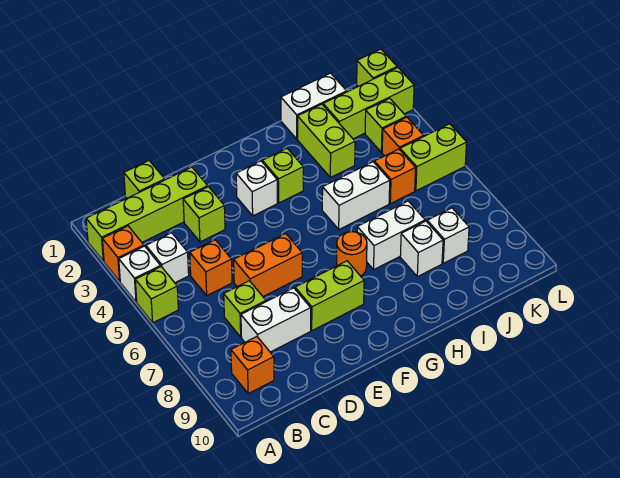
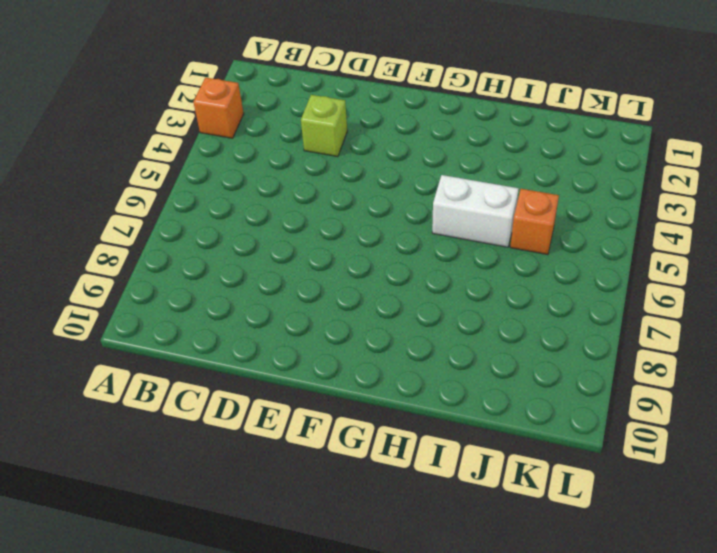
none -> lime 1x4 brick [86,167,208,261]
none -> white 1x1 brick [119,246,161,302]
none -> lime 1x1 brick [135,267,178,323]

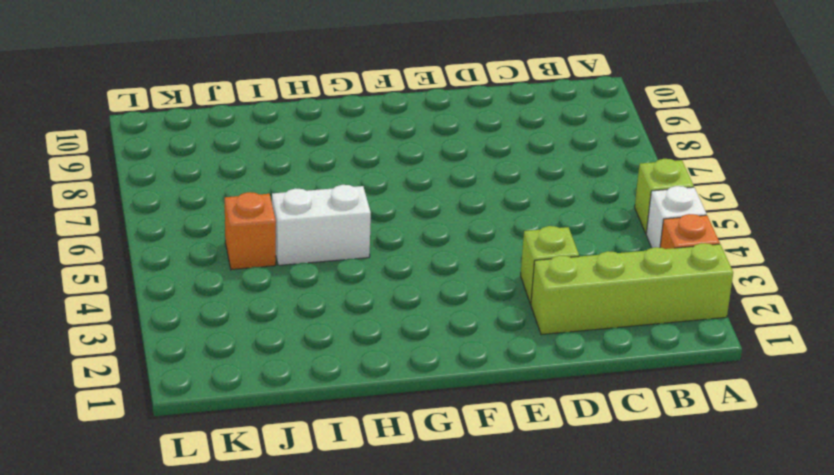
none -> white 1x1 brick [146,233,189,283]
none -> orange 1x1 brick [231,337,274,394]
none -> lime 1x1 brick [124,161,165,198]

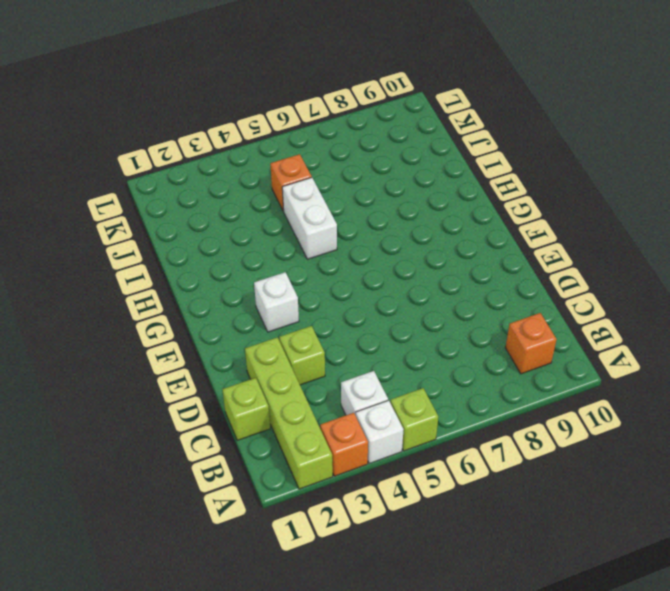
none -> orange 1x1 brick [190,240,232,295]
none -> lime 1x1 brick [224,281,266,337]
none -> white 1x2 brick [241,288,311,352]

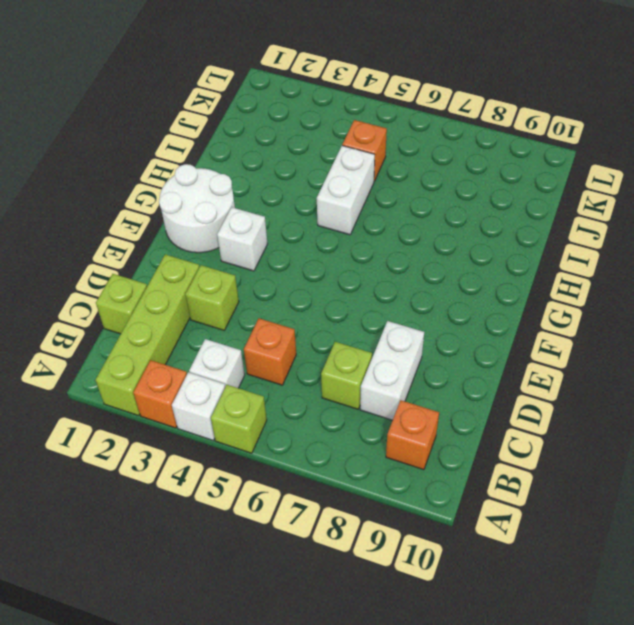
white 2x2 round brick [159,164,235,253] -> none
none -> orange 1x2 brick [234,234,302,296]
none -> lime 1x2 brick [295,261,364,331]
none -> lime 1x1 brick [262,149,303,203]

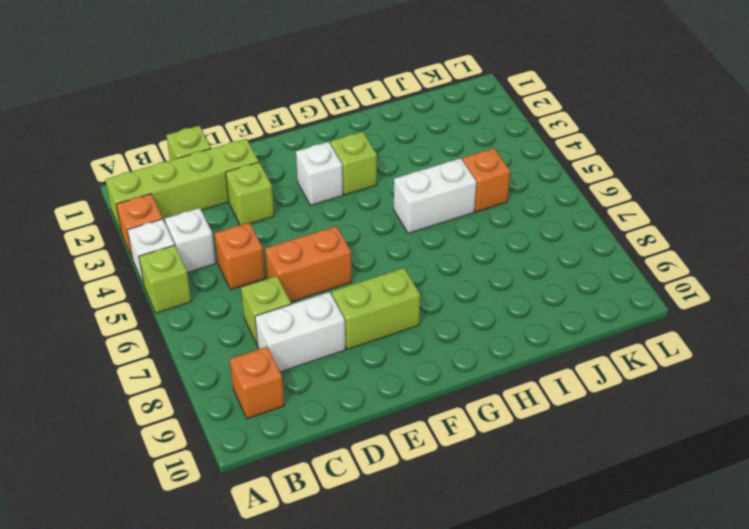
none -> orange 1x1 round brick [337,231,367,276]
none -> white 1x2 brick [357,201,425,269]
none -> white 1x2 brick [281,73,347,139]

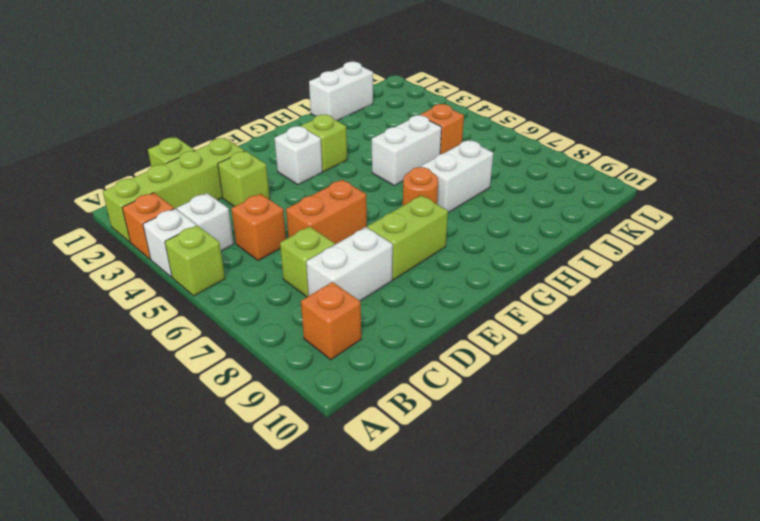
none -> lime 1x2 brick [298,104,355,177]
none -> white 1x1 brick [400,221,443,277]
none -> lime 1x3 brick [323,68,414,139]

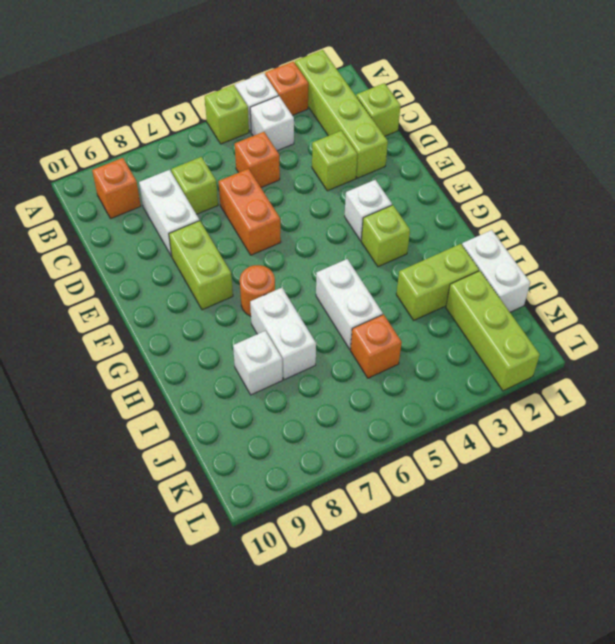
none -> white 1x1 brick [427,208,469,263]
none -> lime 1x1 brick [365,98,406,152]
none -> orange 1x1 brick [382,117,424,156]

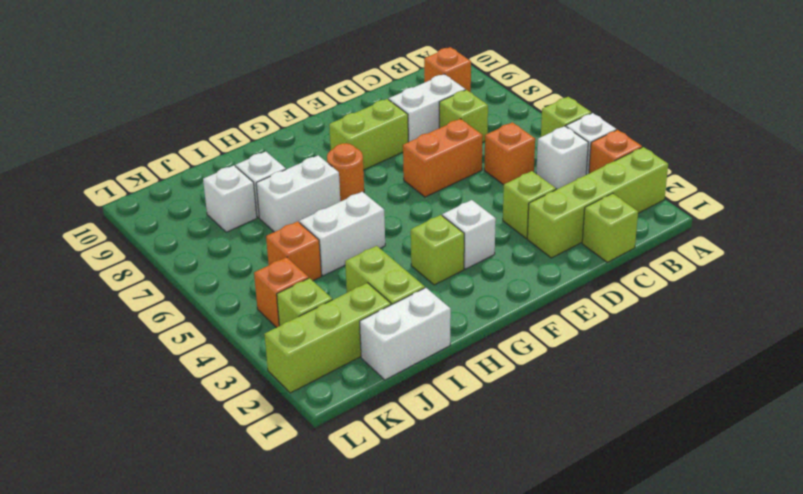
none -> lime 1x2 brick [400,124,467,191]
none -> lime 1x1 brick [357,49,397,86]

